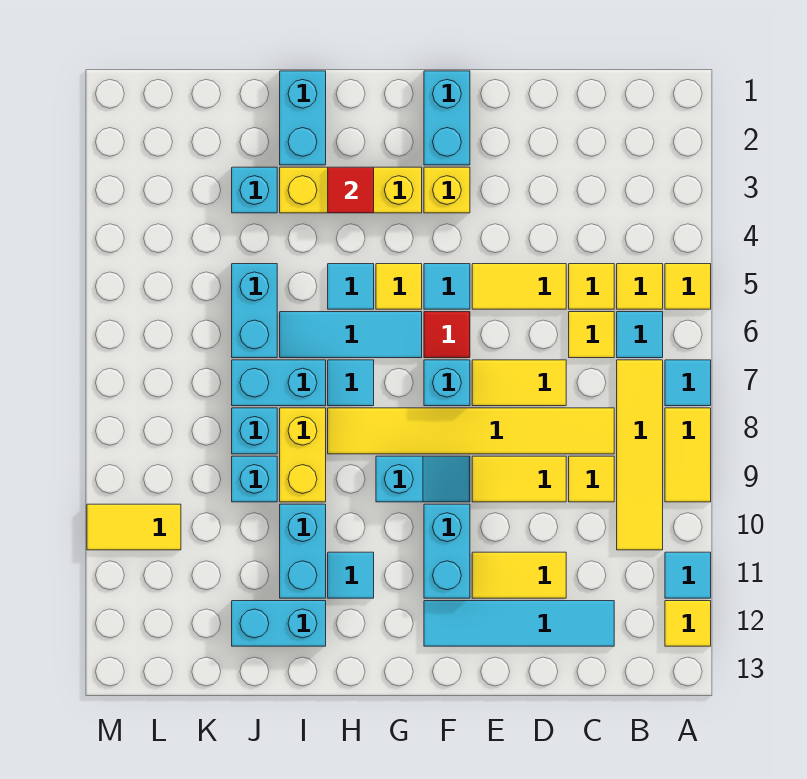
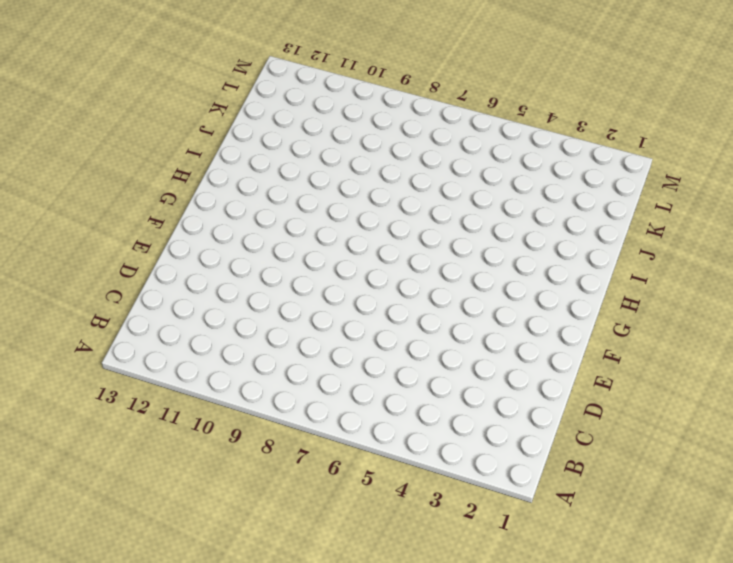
none -> yellow 1x1 tile [665,264,711,309]
none -> cyan 1x1 tile [665,360,711,406]
none -> yellow 1x2 tile [665,408,711,502]
none -> cyan 1x1 tile [665,552,711,598]

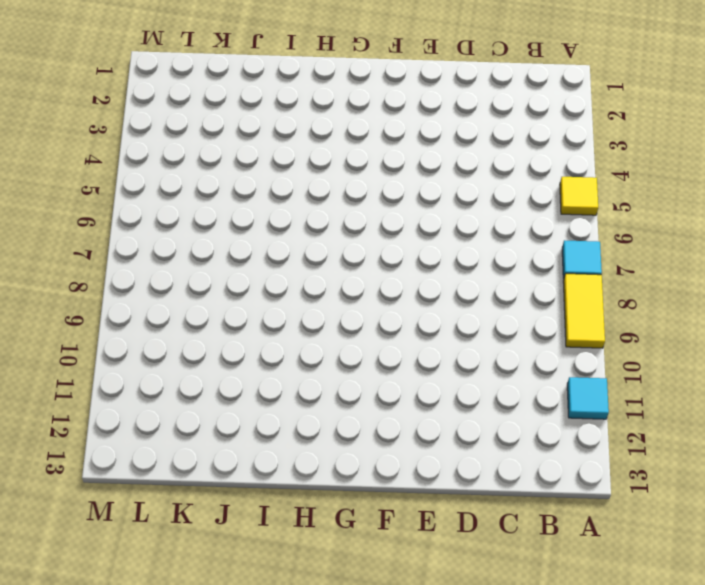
none -> yellow 1x1 tile [665,601,711,646]
none -> yellow 1x1 tile [617,264,663,309]
none -> cyan 1x1 tile [617,312,663,358]
none -> yellow 1x4 tile [617,360,663,550]

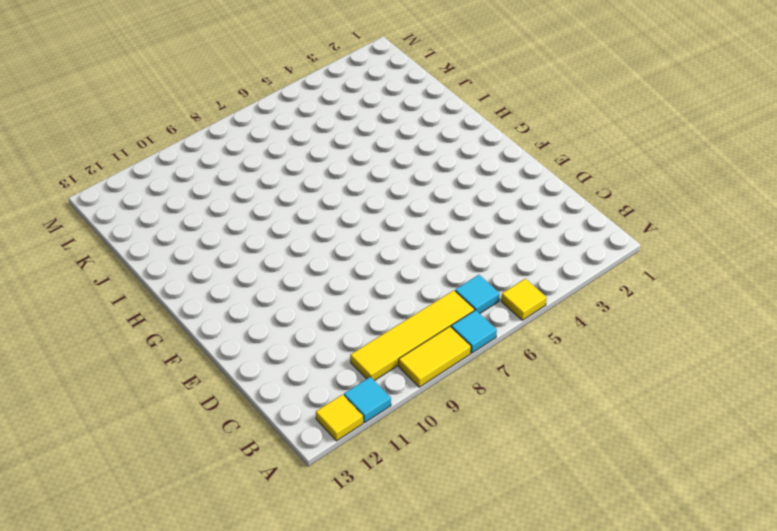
none -> yellow 1x1 tile [617,264,663,309]
none -> yellow 1x1 tile [569,264,614,309]
none -> yellow 1x1 tile [569,312,614,358]
none -> yellow 1x6 tile [328,408,614,454]

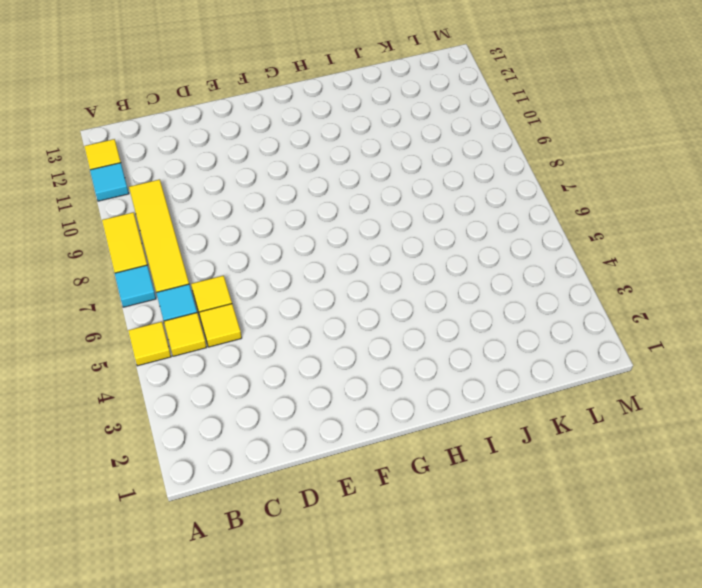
none -> yellow 1x6 tile [328,408,614,454]
none -> yellow 1x1 tile [569,456,614,502]
none -> cyan 1x4 tile [424,601,614,646]
none -> yellow 1x2 tile [472,264,566,309]

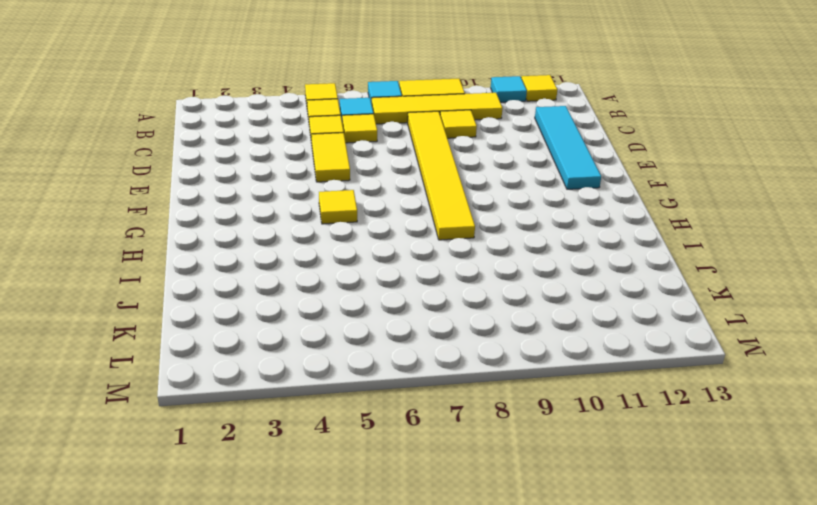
none -> yellow 1x2 tile [472,360,566,406]
none -> yellow 1x2 tile [472,456,566,502]
none -> yellow 1x2 tile [472,552,566,598]
none -> cyan 1x2 brick [424,71,470,165]

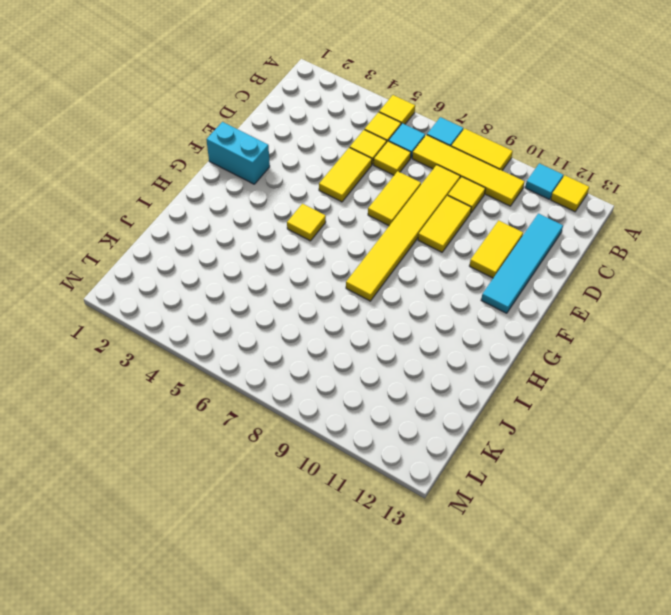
none -> yellow 1x1 brick [424,167,470,213]
none -> cyan 1x1 tile [424,264,470,309]
none -> red 1x1 tile [424,312,470,358]
none -> cyan 1x1 brick [424,360,470,406]

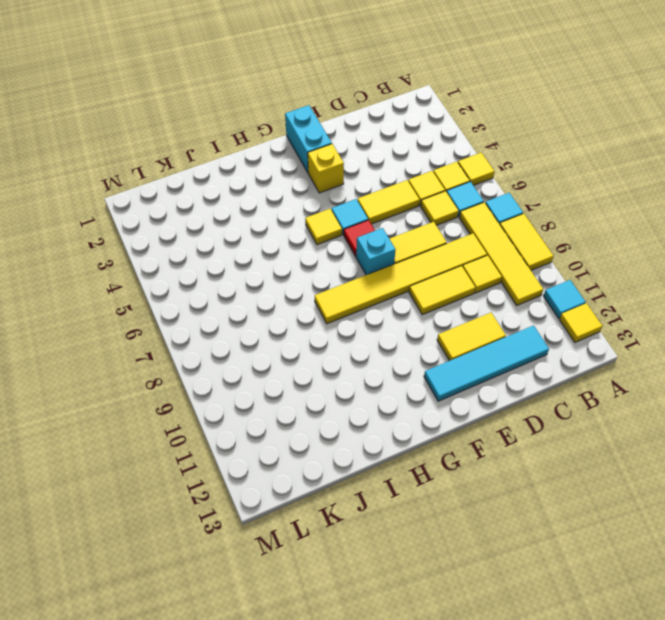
none -> cyan 1x2 slope [376,456,470,502]
none -> cyan 1x2 brick [424,504,470,598]
none -> yellow 1x3 brick [280,167,422,213]
none -> cyan 1x3 tile [280,312,422,358]

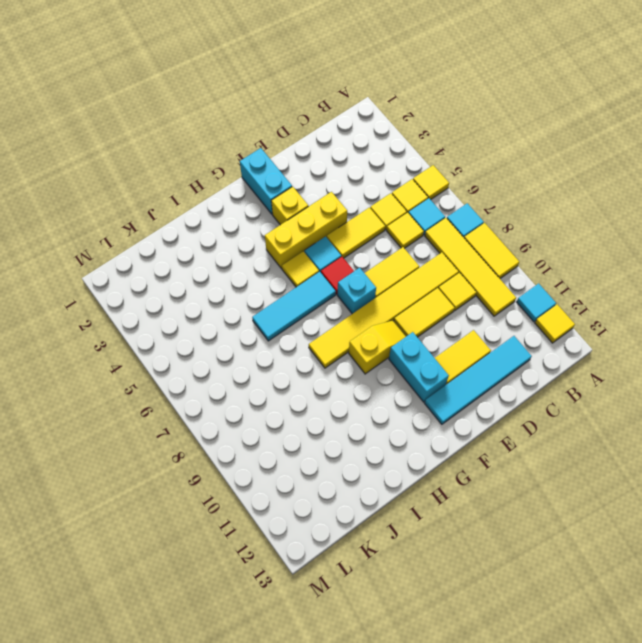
yellow 1x3 brick [265,192,347,269] -> yellow 1x3 brick moved to [280,167,422,213]
yellow 1x2 slope [349,321,406,374] -> cyan 1x2 slope [376,456,470,502]
none -> cyan 1x1 tile [328,264,374,309]
none -> cyan 1x1 tile [328,360,374,406]
none -> cyan 1x1 tile [328,552,374,598]
none -> cyan 1x2 brick [280,71,326,165]

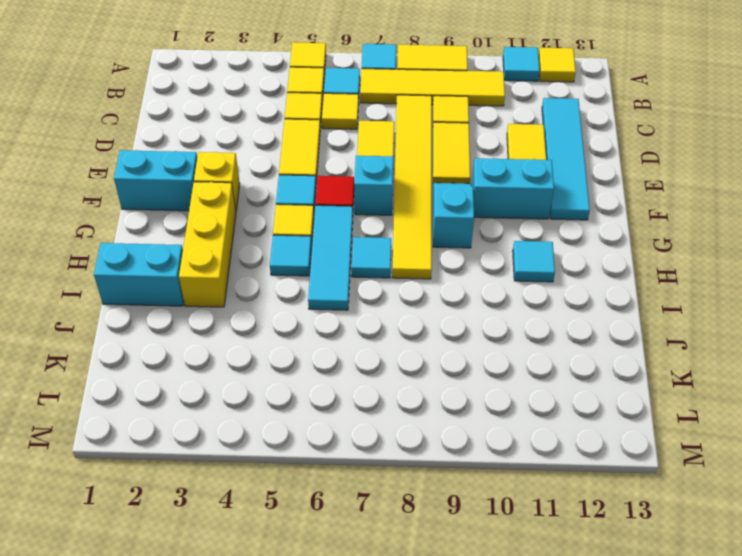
none -> cyan 1x2 brick [232,360,326,406]
none -> yellow 1x2 brick [280,408,326,502]
none -> cyan 1x2 brick [280,504,326,598]
none -> cyan 1x2 brick [232,601,326,646]

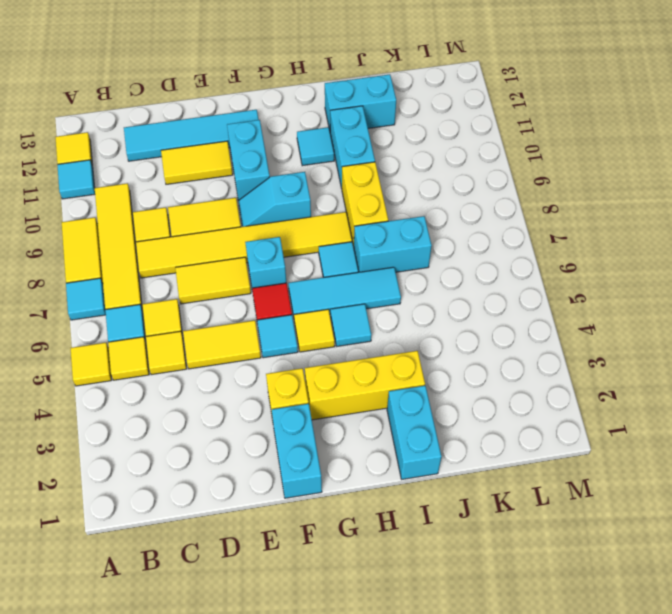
none -> cyan 1x1 brick [232,167,277,213]
none -> cyan 1x2 brick [232,264,277,358]
none -> cyan 1x1 brick [232,408,277,454]
none -> cyan 1x1 brick [232,456,277,502]

